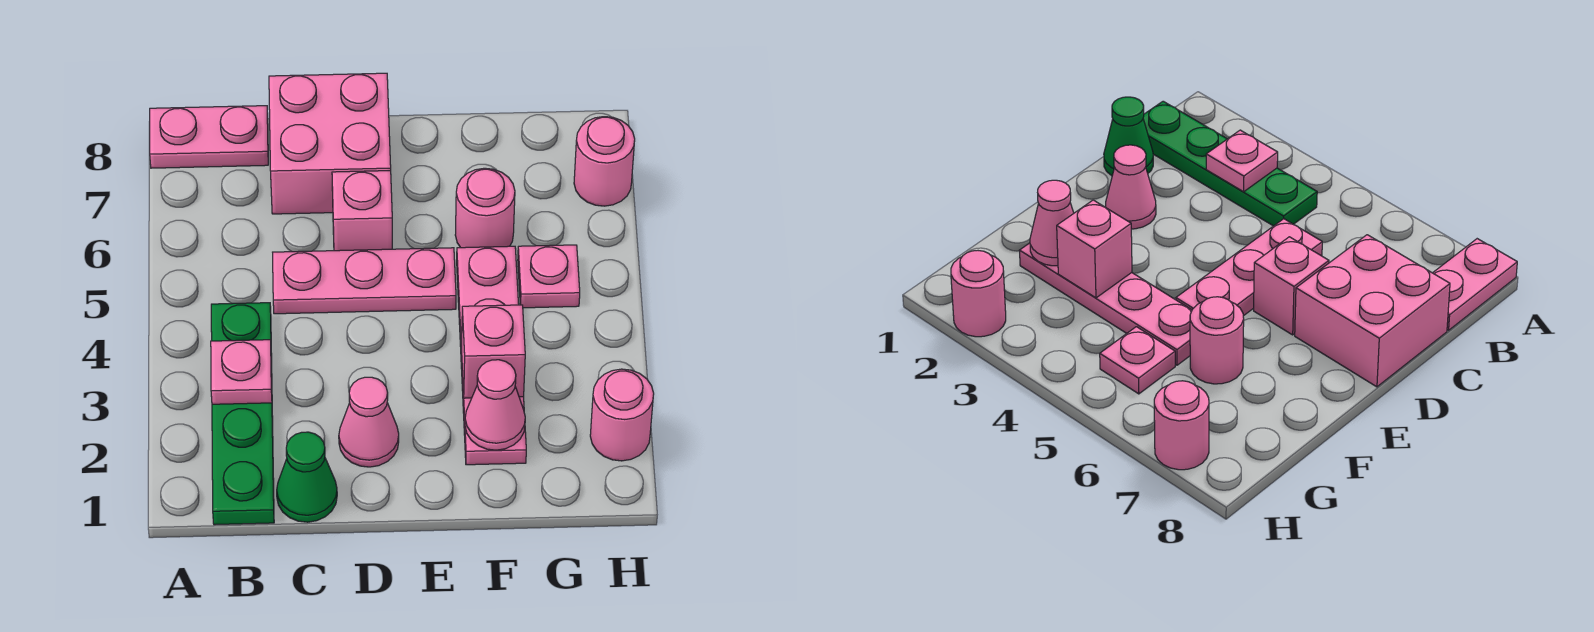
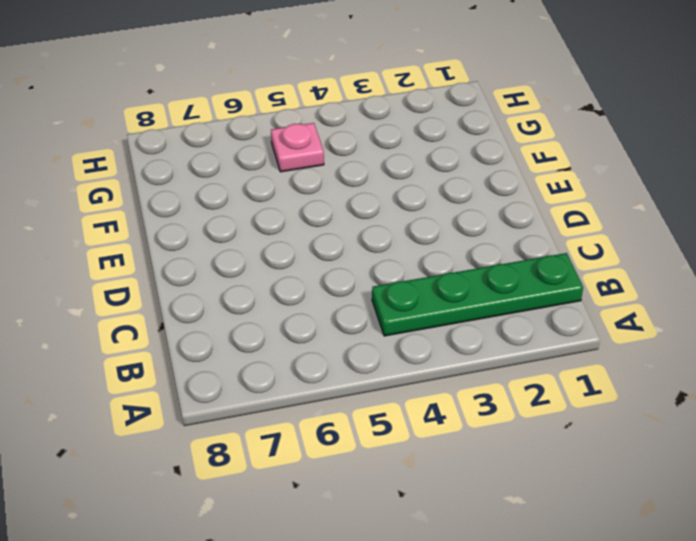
none -> pink 1x2 plate [150,106,268,168]
none -> green 1x1 cone [277,432,337,522]
none -> pink 1x3 plate [273,248,456,314]

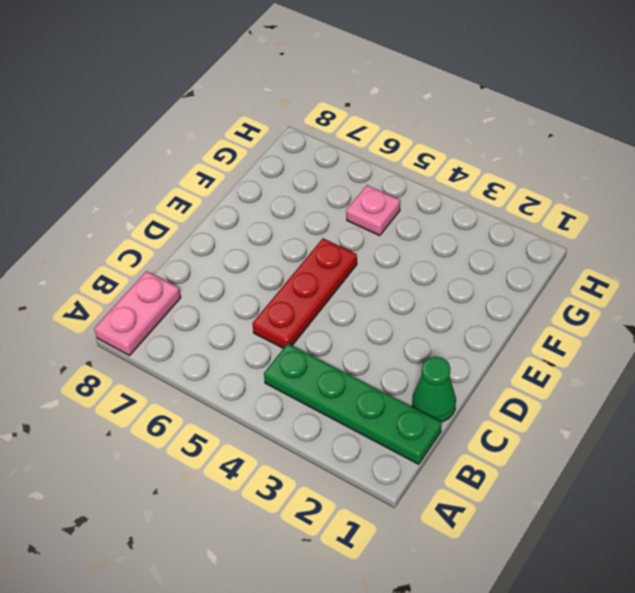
red 1x3 plate [252,238,357,349] -> pink 1x3 plate [273,248,456,314]
none -> pink 2x2 brick [269,73,391,214]
none -> pink 1x1 cone [339,377,399,467]
none -> pink 1x1 brick [332,171,392,251]

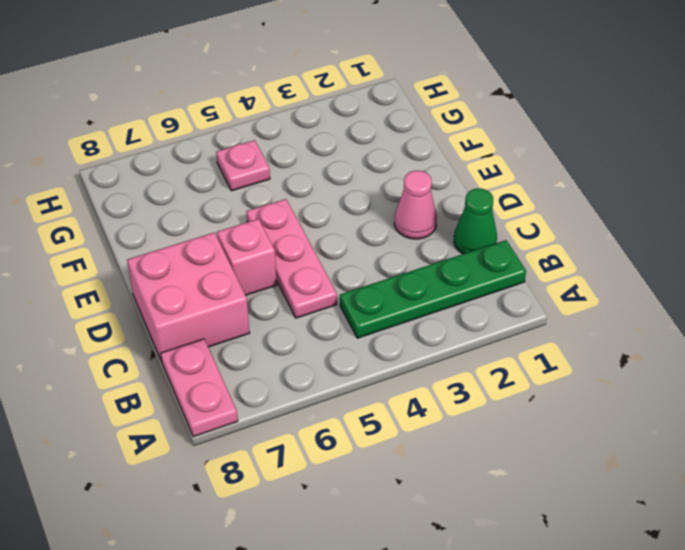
none -> pink 1x4 plate [457,246,526,465]
none -> pink 1x1 round brick [455,168,515,248]
none -> pink 1x1 round brick [590,369,654,461]

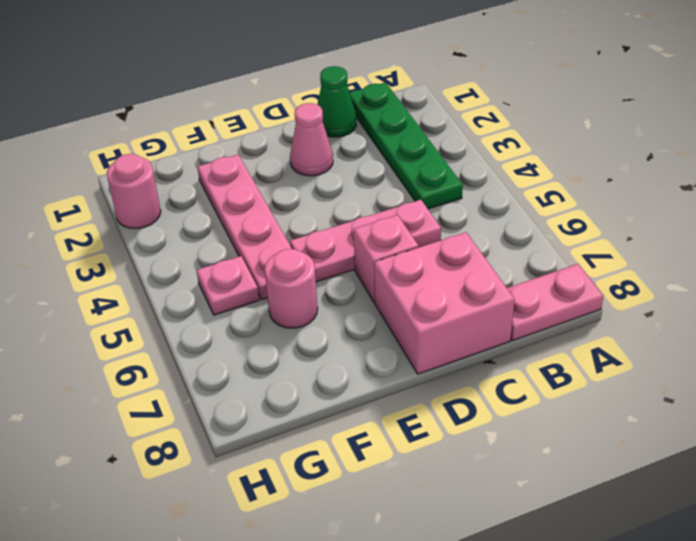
none -> pink 1x1 round brick [574,117,635,206]
none -> pink 1x1 plate [211,340,272,404]
none -> pink 1x1 cone [465,360,525,450]

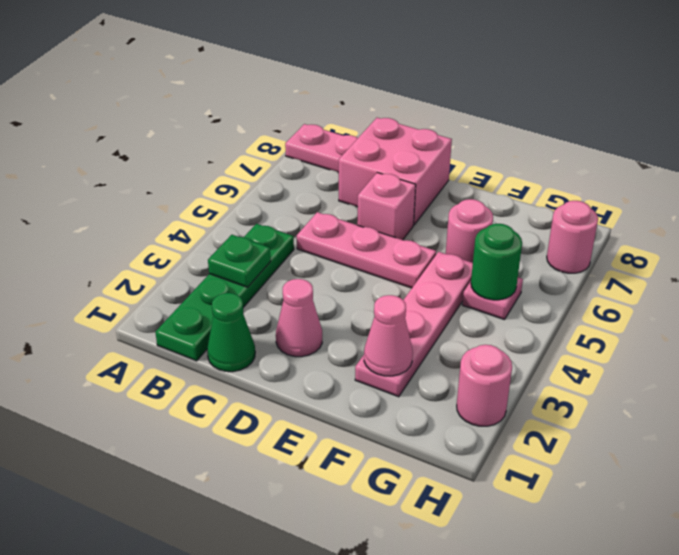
green 1x1 plate [208,235,271,287] -> pink 1x1 plate [211,340,272,404]
green 1x1 round brick [471,224,522,300] -> none
none -> pink 1x1 brick [462,305,525,398]

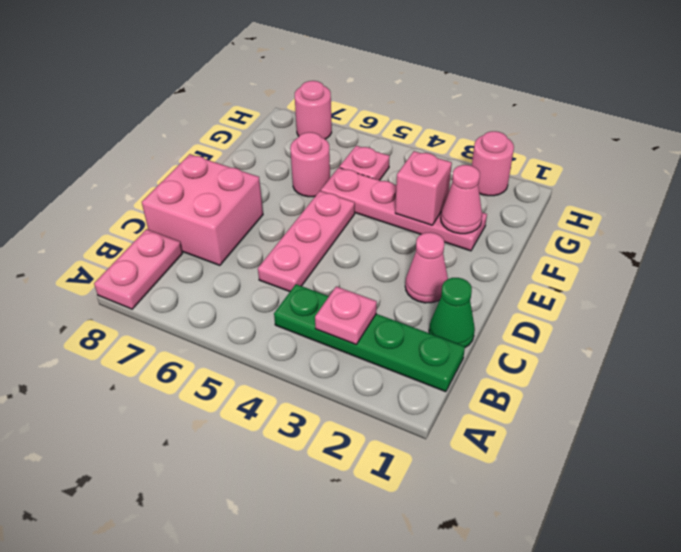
none -> pink 1x1 brick [332,171,392,251]

